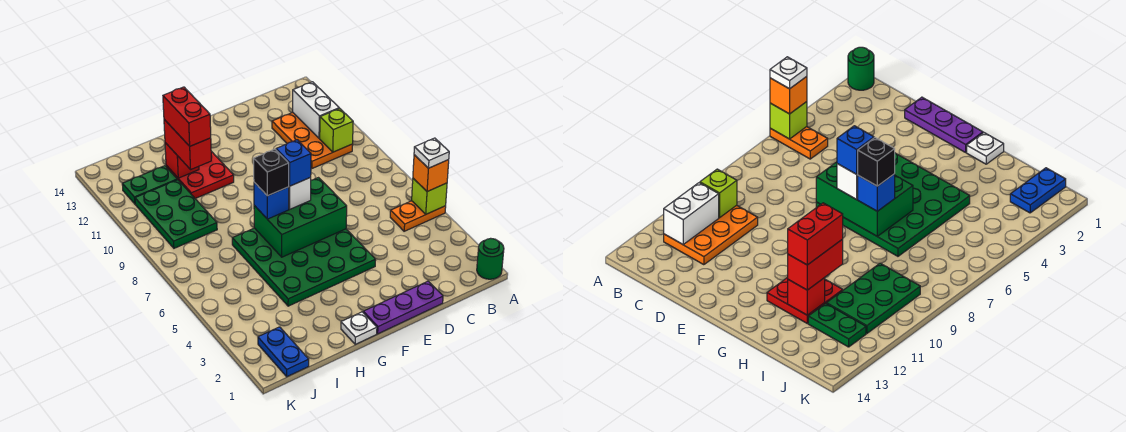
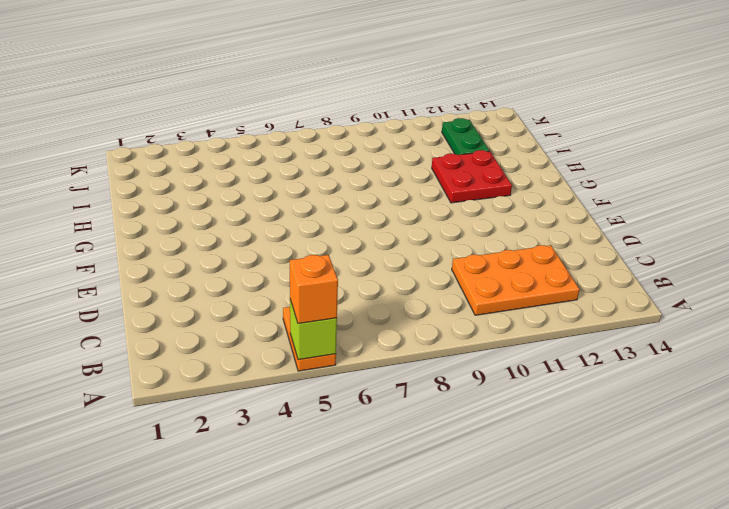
none -> green 1x1 round brick [477,238,504,279]
none -> purple 1x3 plate [363,281,443,334]
none -> green 4x4 plate [232,228,376,306]

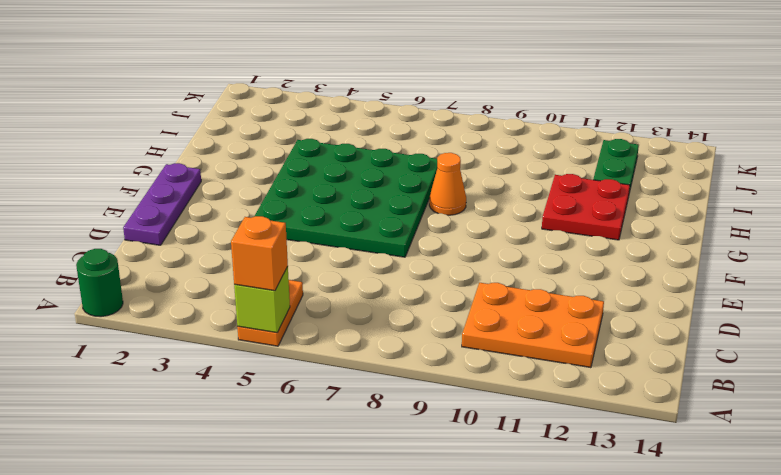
orange 1x1 cone [429,153,466,215] -> none
none -> white 1x1 plate [341,312,377,344]
none -> green 2x3 plate [135,180,217,248]
none -> blue 1x2 plate [258,327,309,377]

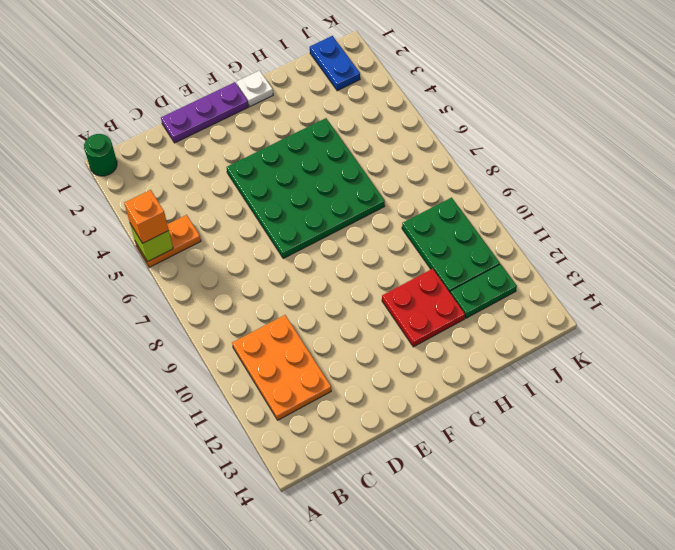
none -> lime 1x1 brick [320,108,353,152]
none -> white 1x2 brick [293,82,339,138]
none -> green 2x3 brick [254,178,347,257]

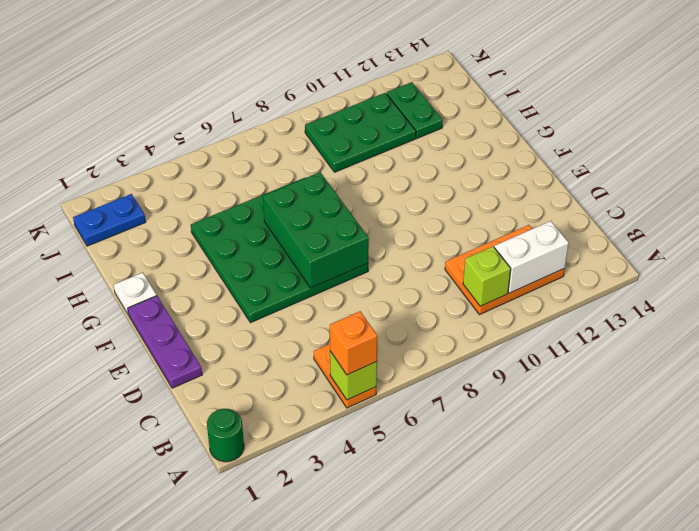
none -> red 2x2 plate [166,151,234,199]
none -> red 1x1 brick [165,143,199,178]
none -> white 1x1 brick [289,177,311,209]

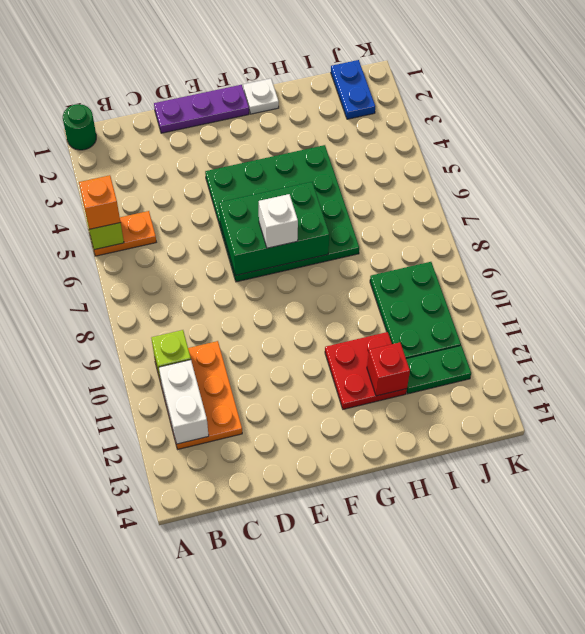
none -> blue 1x1 brick [254,182,289,219]
none -> red 1x2 brick [164,119,211,169]
none -> white 1x1 plate [414,138,449,168]

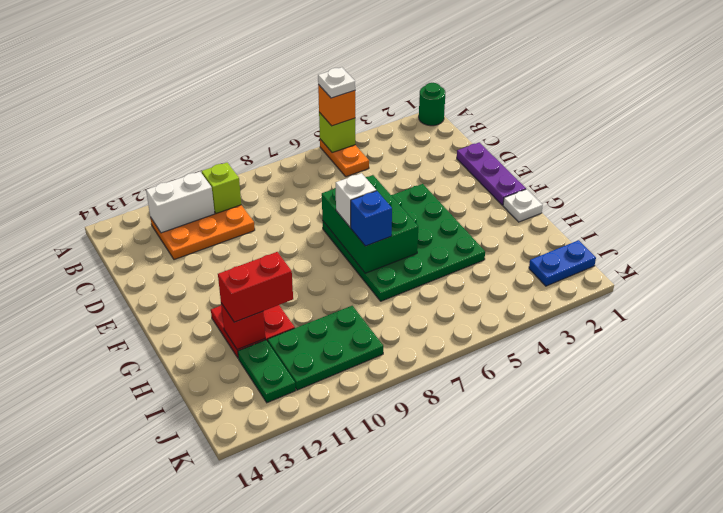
none -> blue 1x1 brick [276,140,311,186]
none -> black 1x1 brick [254,149,289,196]
none -> red 1x2 brick [163,87,211,146]

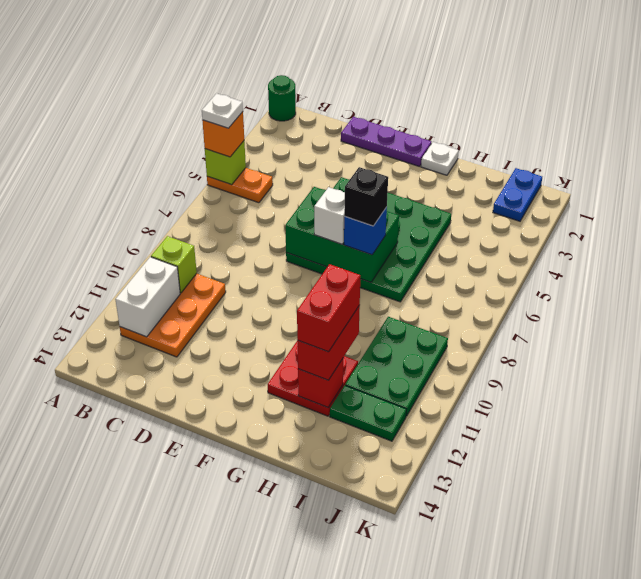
none -> blue 1x1 brick [276,140,311,186]

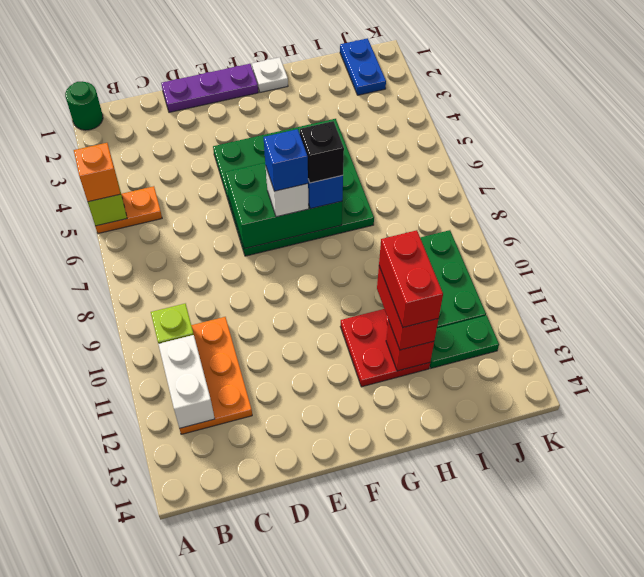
none -> white 1x1 plate [414,138,449,168]

